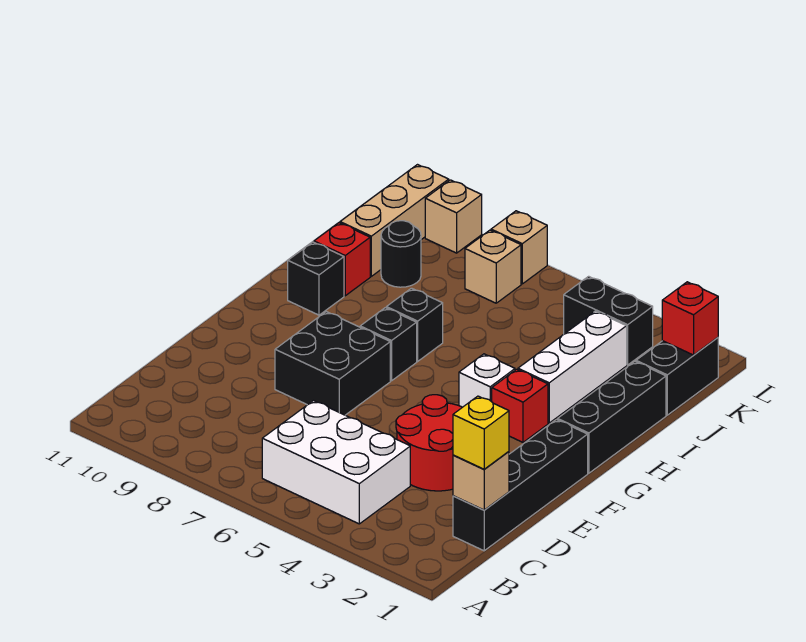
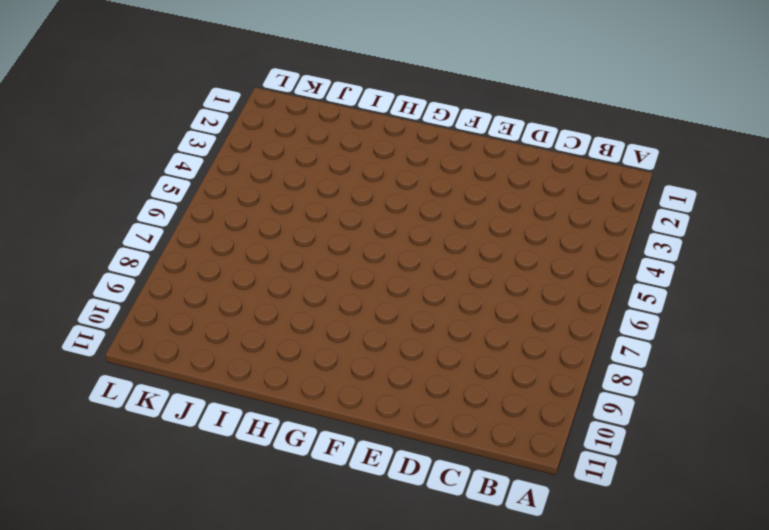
none -> white 2x3 brick [262,401,410,524]
none -> black 1x4 brick [453,420,588,551]
none -> red 2x2 round brick [396,395,462,491]

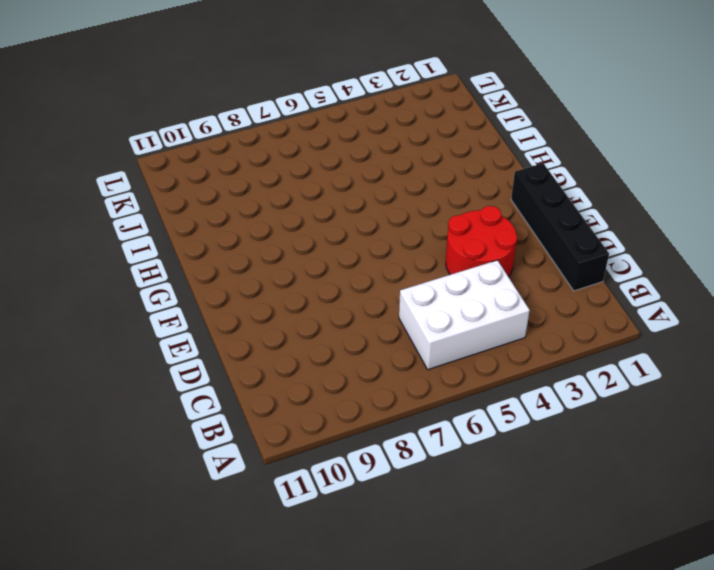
none -> black 2x2 brick [275,312,390,415]
none -> black 1x3 brick [558,362,666,473]
none -> red 1x1 brick [492,369,548,442]

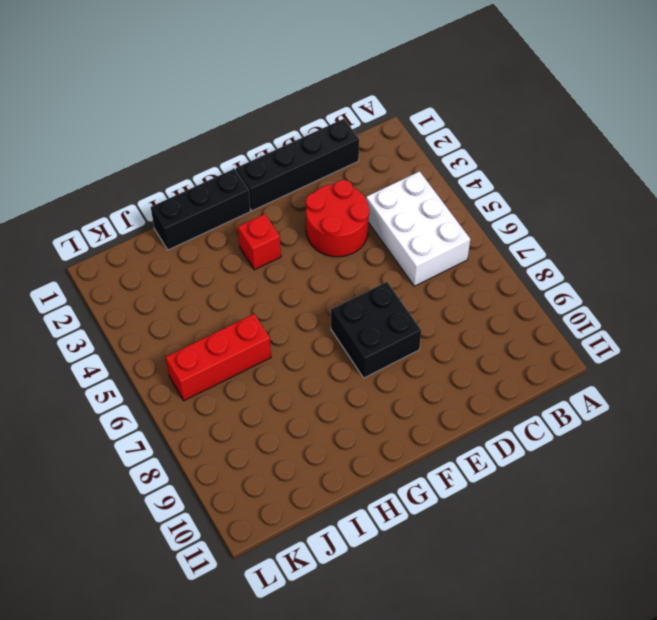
red 1x3 brick [166,314,271,401] -> none
none -> white 1x1 brick [459,354,515,407]
none -> black 1x1 brick [360,308,417,381]
none -> white 1x3 brick [518,311,627,423]

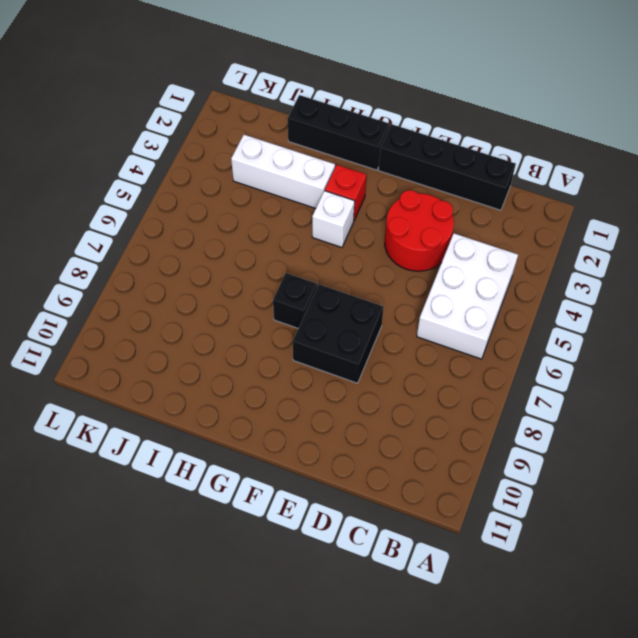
none -> black 1x1 brick [386,288,443,361]
none -> black 1x1 brick [288,242,344,315]
none -> red 1x1 brick [314,223,370,296]

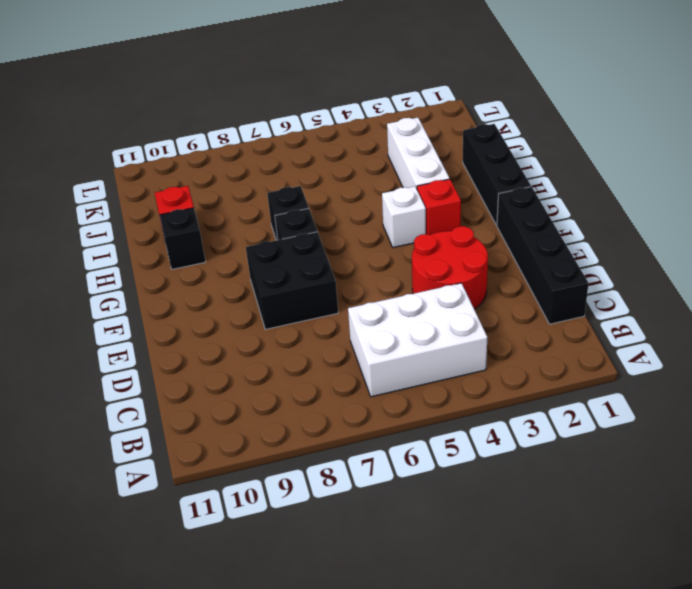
none -> black 1x2 brick [636,338,718,415]
none -> black 1x1 round brick [381,221,421,287]
none -> tan 1x3 brick [340,165,449,276]

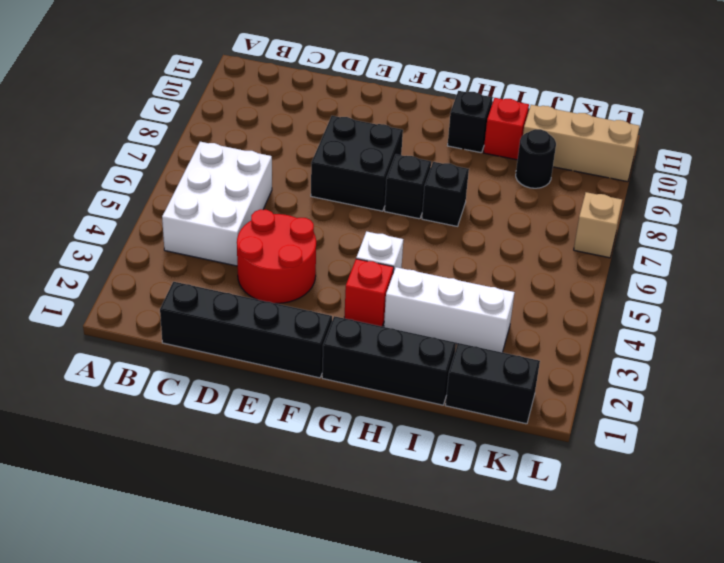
none -> black 1x2 brick [564,276,653,365]
none -> tan 1x1 brick [465,230,521,303]
none -> tan 1x1 brick [425,180,482,253]

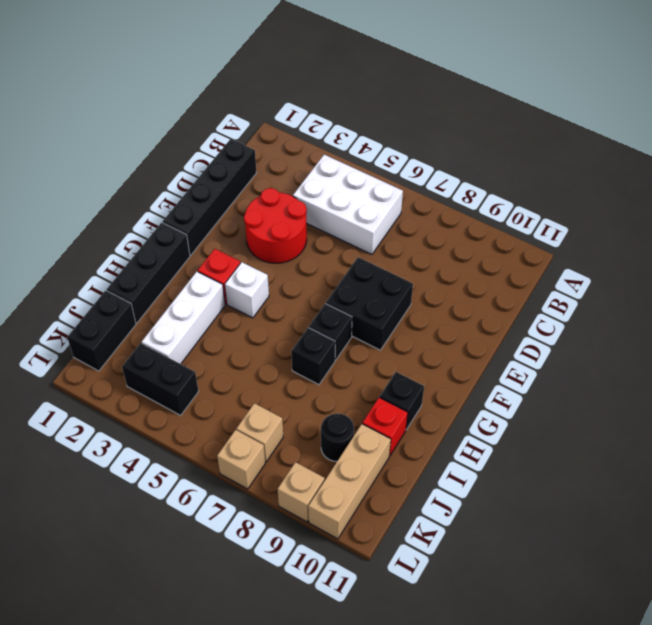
none -> tan 1x1 brick [453,452,509,510]
none -> red 1x1 brick [662,282,718,355]
none -> yellow 1x1 brick [453,396,509,469]

